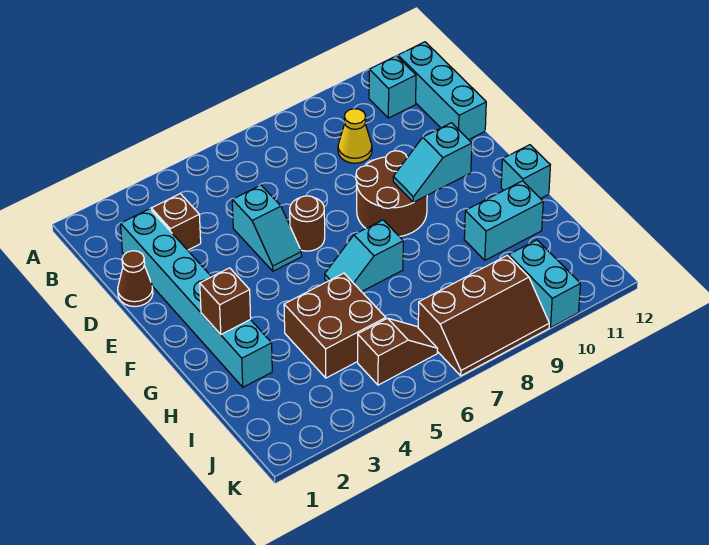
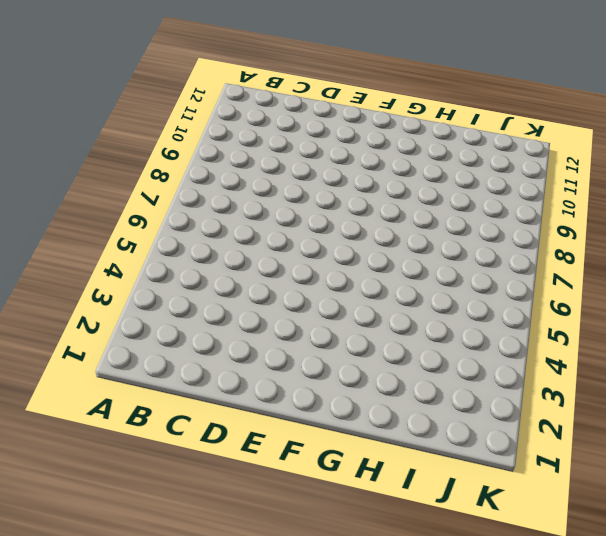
none -> cyan 1x1 brick [369,56,416,118]
none -> cyan 1x3 brick [398,42,486,140]
none -> cyan 1x6 brick [121,209,272,387]

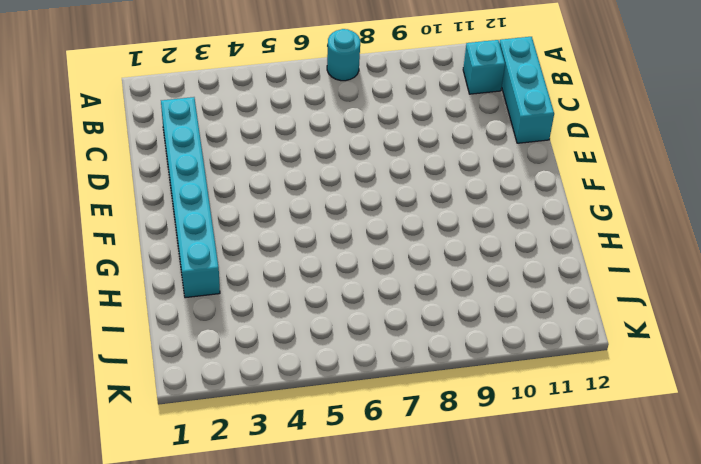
cyan 1x1 round brick [327,29,360,81] -> none
none -> brown 1x1 brick [151,194,201,250]
none -> yellow 1x1 cone [338,109,372,163]
none -> brown 1x1 cone [118,251,153,307]

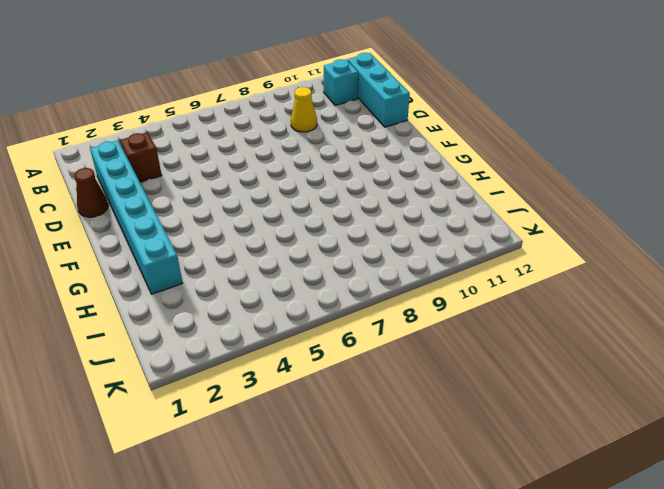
none -> cyan 1x2 slope [232,185,302,271]
none -> brown 1x1 round brick [290,196,325,251]
none -> brown 2x2 round brick [356,151,427,237]

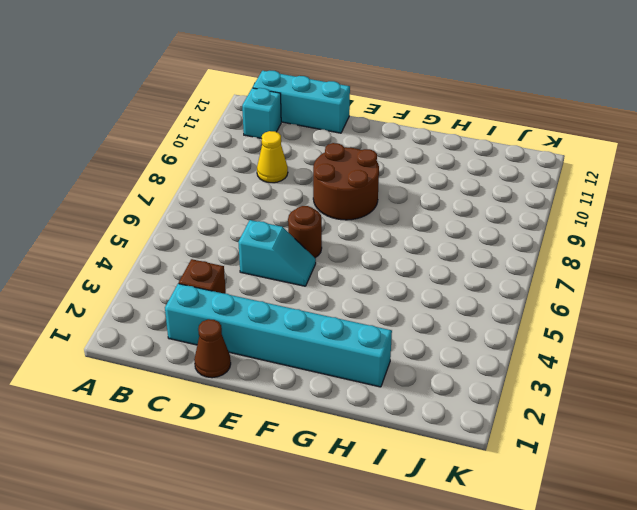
none -> cyan 1x2 slope [325,220,403,292]
none -> cyan 1x1 brick [501,145,550,199]
none -> brown 2x2 brick [284,273,386,378]

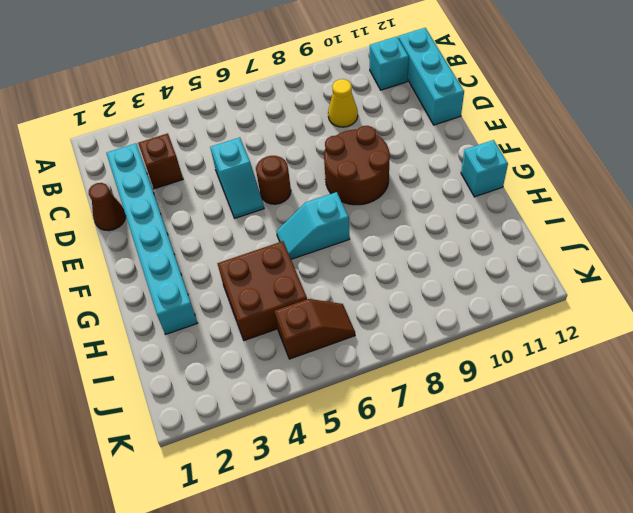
none -> cyan 1x2 brick [464,181,543,260]
none -> brown 2x3 slope [418,255,549,376]
none -> cyan 1x2 brick [509,240,580,327]

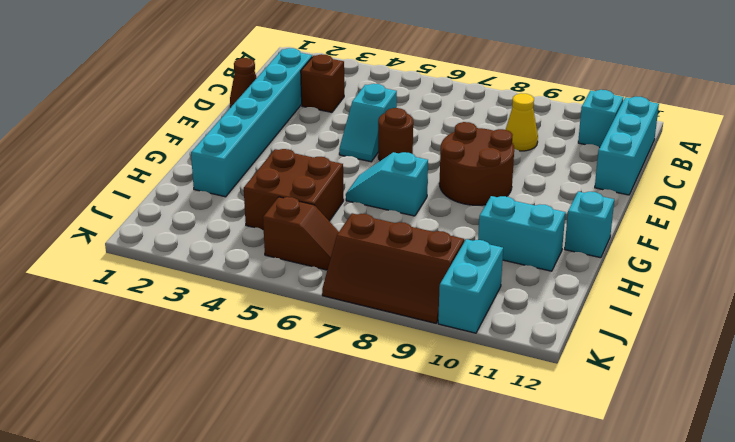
none -> cyan 1x2 slope [393,123,472,202]
none -> brown 1x1 brick [200,268,251,334]

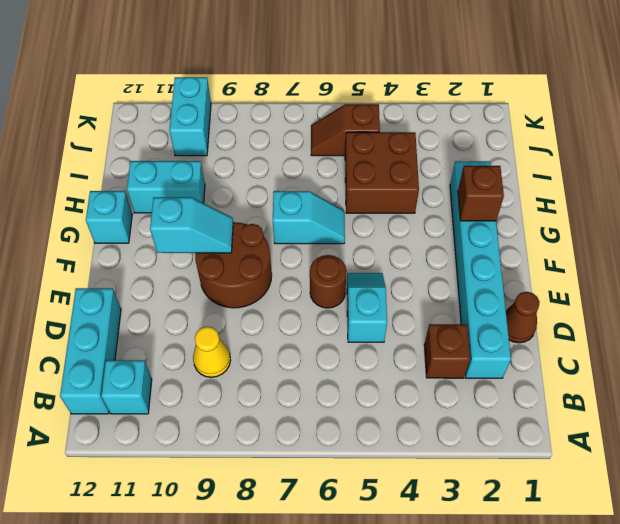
none -> brown 2x3 slope [418,255,549,376]

